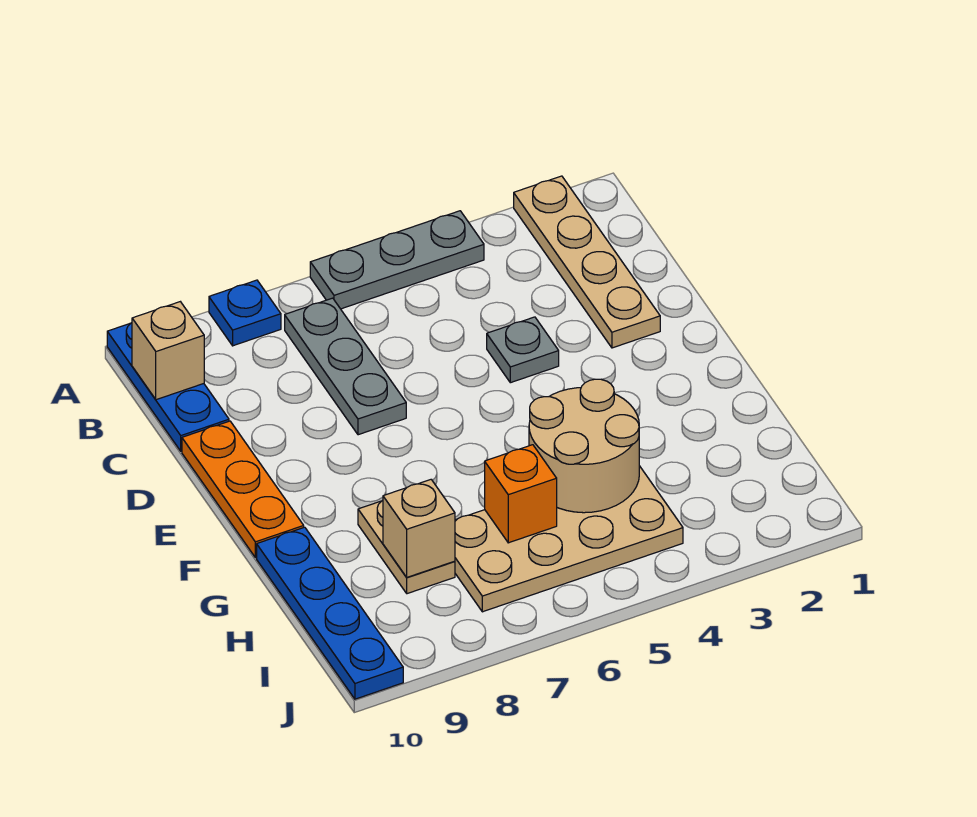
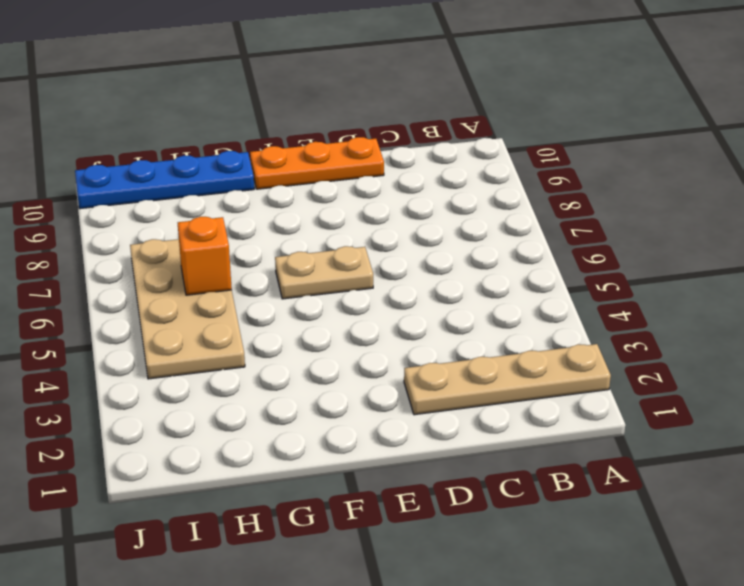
tan 1x2 plate [275,246,373,299] -> tan 1x2 plate moved to [358,500,455,594]
none -> grey 1x3 plate [310,211,484,309]
none -> blue 1x1 plate [209,280,281,346]
none -> blue 1x3 plate [107,323,229,451]

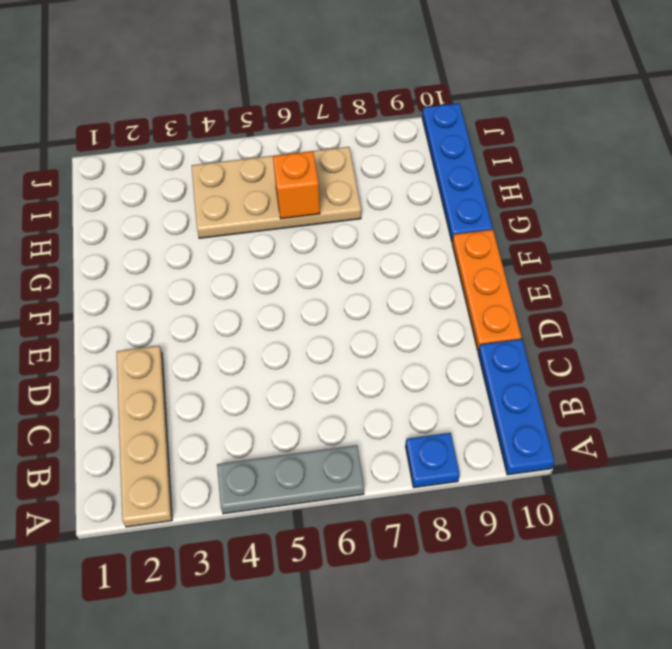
none -> grey 1x3 plate [285,298,406,435]
none -> grey 1x1 plate [487,317,559,383]
none -> tan 1x2 plate [358,500,455,594]

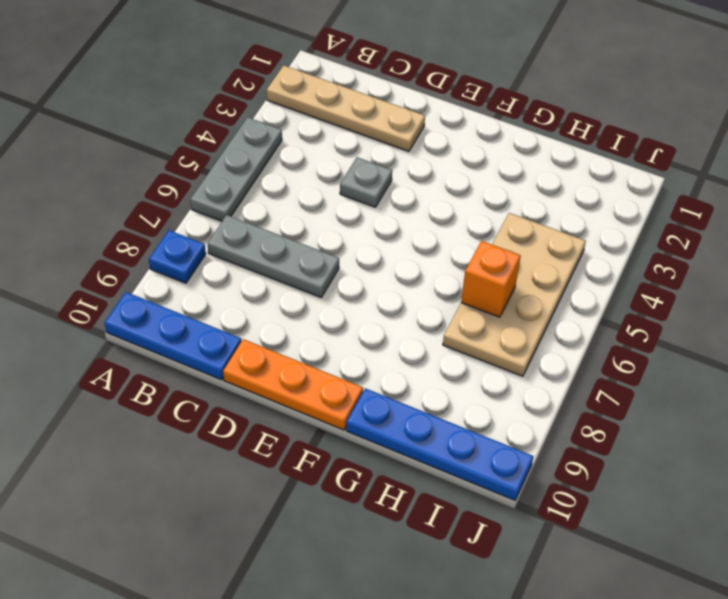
none -> tan 1x2 plate [358,500,455,594]
none -> tan 1x1 brick [132,302,204,400]
none -> tan 2x2 round brick [529,379,639,513]

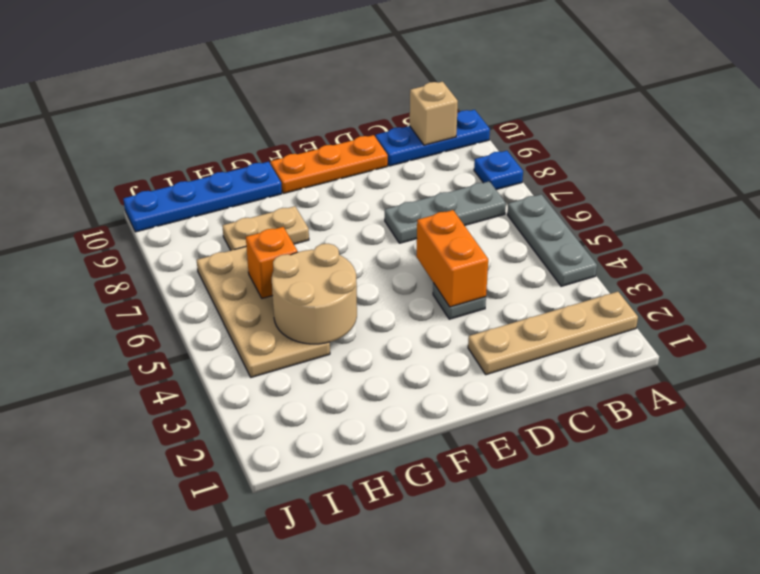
orange 1x2 brick [416,210,488,307] -> none
none -> tan 1x1 brick [383,480,455,577]

